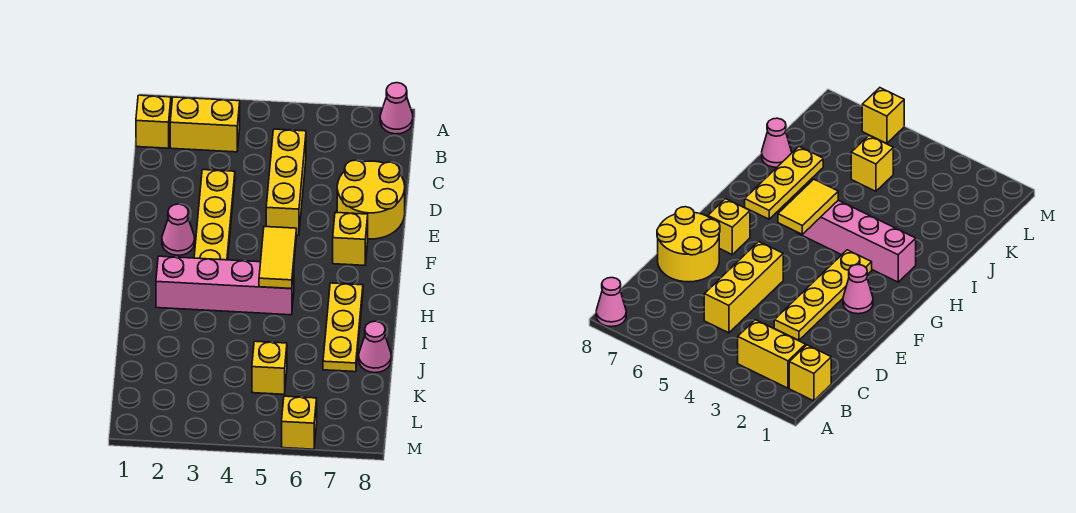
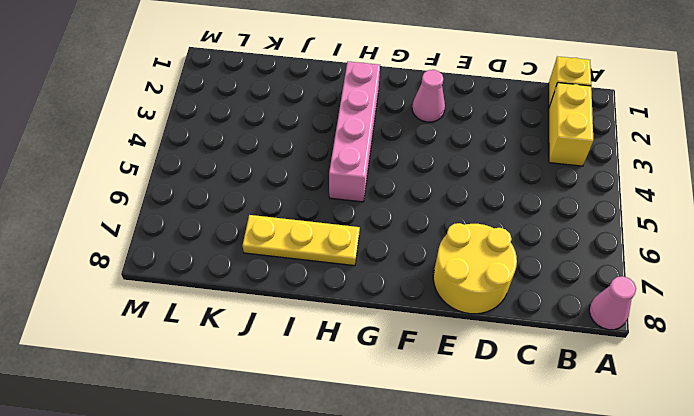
none -> yellow 1x3 brick [266,129,306,235]
none -> yellow 1x4 plate [194,170,235,260]
none -> yellow 1x1 brick [333,212,368,265]

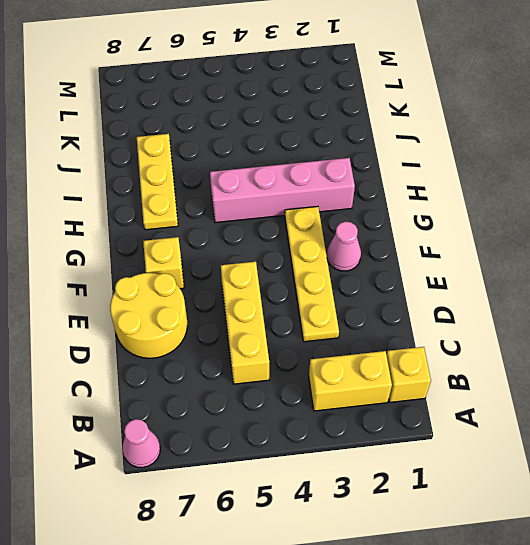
none -> pink 1x1 cone [359,321,391,373]
none -> yellow 1x1 brick [252,341,287,394]
none -> yellow 1x1 brick [282,396,317,449]

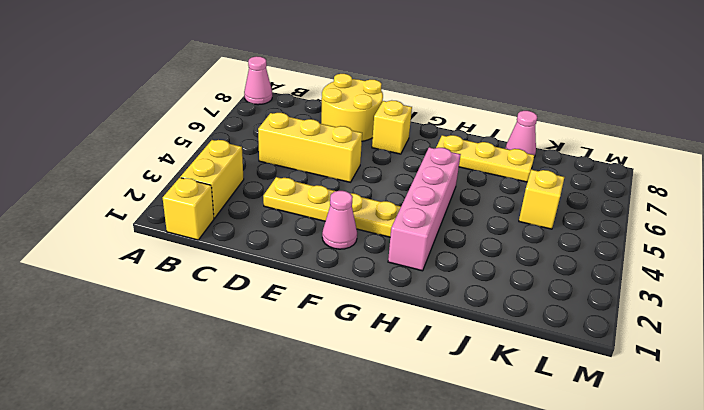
none -> yellow 1x1 brick [282,396,317,449]
none -> yellow 1x2 tile [259,227,297,289]

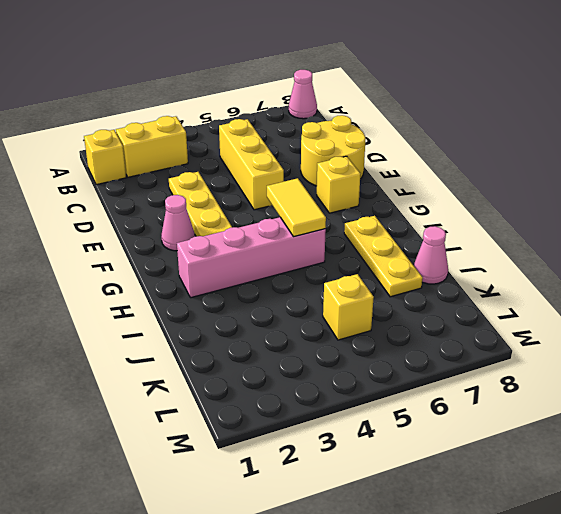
none -> yellow 1x1 brick [282,396,317,449]

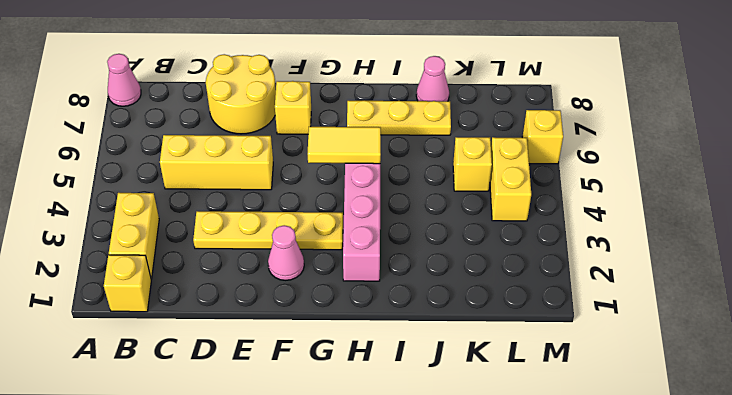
yellow 1x2 brick [490,137,531,221] -> none

